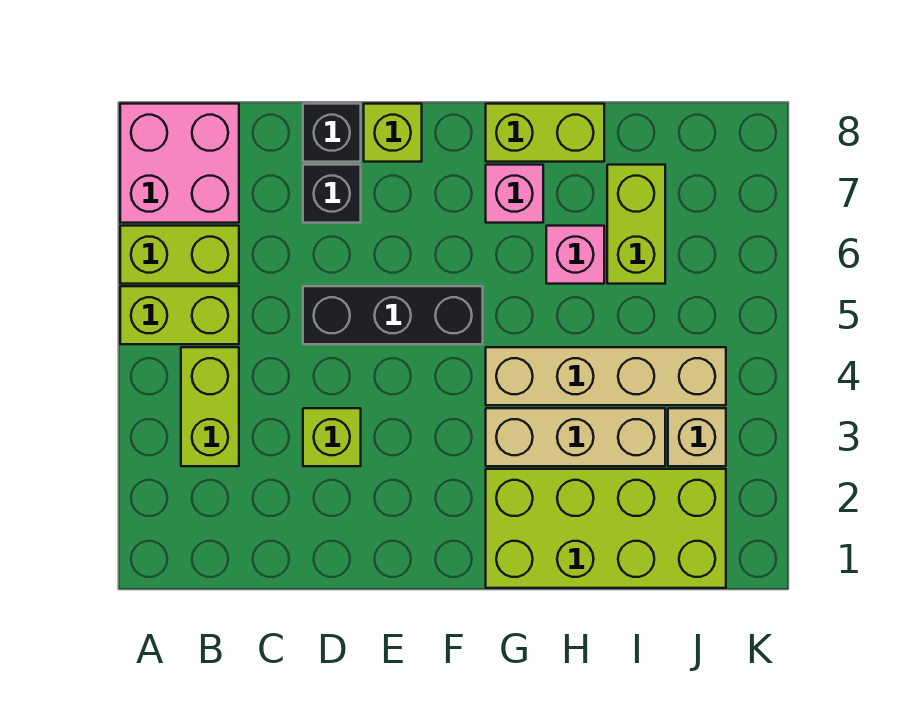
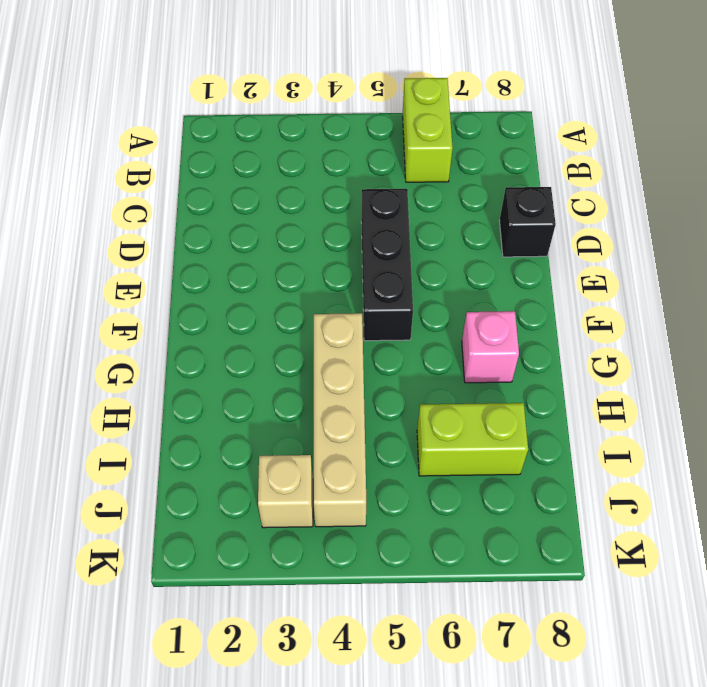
none -> lime 1x2 brick [120,286,239,344]
none -> pink 2x2 brick [120,104,239,223]
none -> lime 1x2 brick [181,347,239,466]

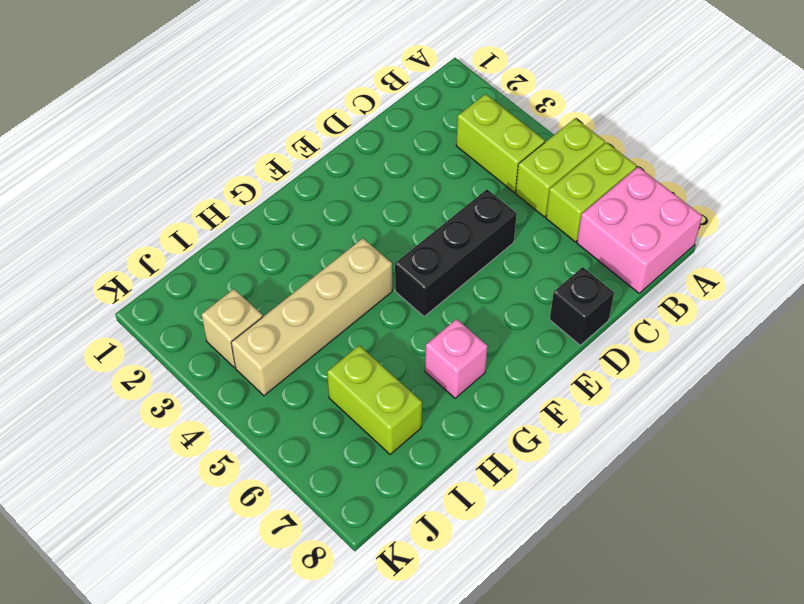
none -> lime 1x1 brick [303,408,361,466]
none -> black 1x1 brick [303,165,361,223]
none -> lime 1x1 brick [364,104,422,162]

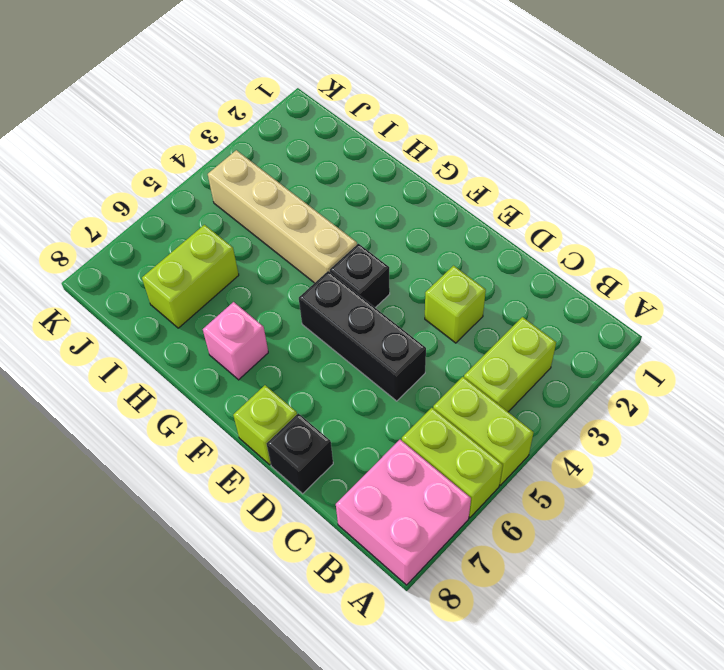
black 1x1 brick [330,244,390,308] -> black 1x1 brick moved to [303,165,361,223]
none -> lime 2x4 brick [486,469,726,588]
none -> tan 1x3 brick [486,408,665,466]
none -> lime 1x2 brick [486,104,604,162]

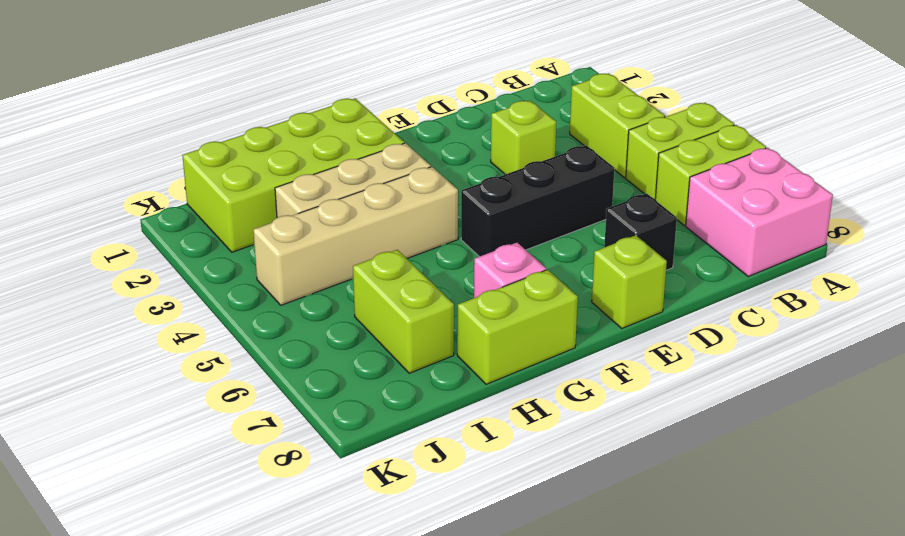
none -> black 1x1 brick [303,104,361,162]
none -> pink 1x1 brick [546,226,604,284]
none -> tan 1x1 brick [668,408,726,466]

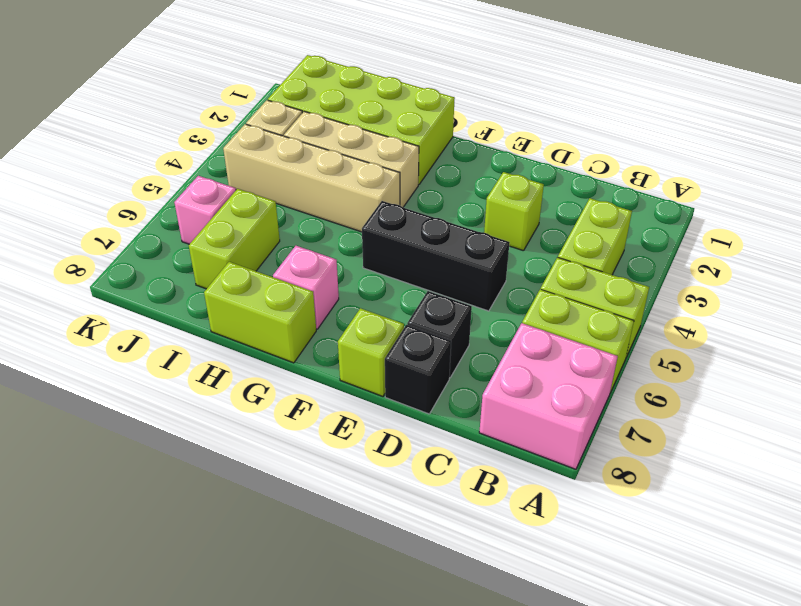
pink 1x1 brick [174,176,236,244] -> pink 1x1 brick moved to [546,226,604,284]

